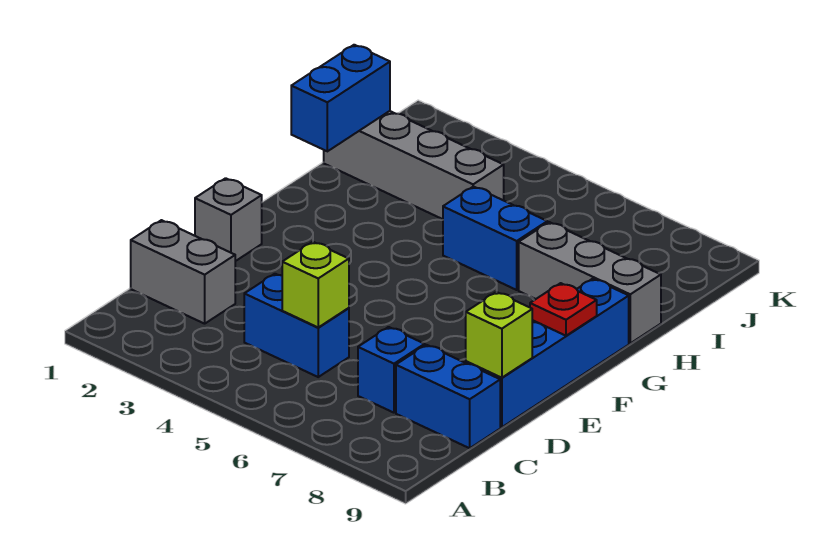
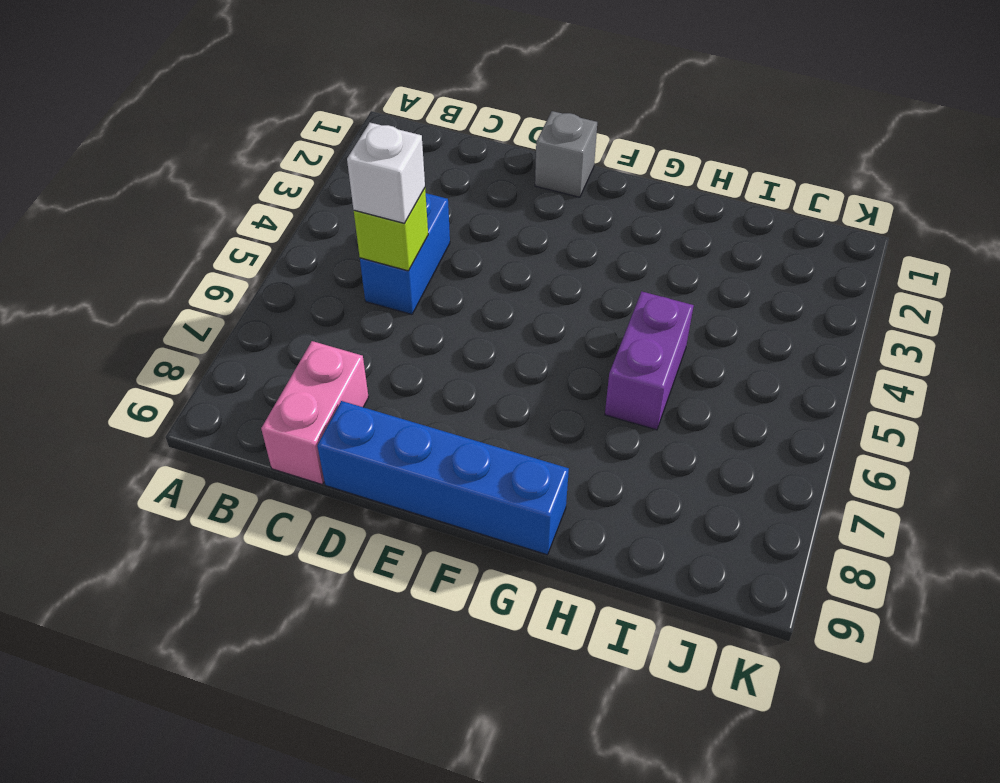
white 1x1 brick [347,123,425,223] -> none
pink 1x2 brick [261,341,369,485] -> blue 1x2 brick [396,345,500,448]
purple 1x2 brick [605,291,694,430] -> blue 1x2 brick [443,187,547,290]
none -> grey 1x2 brick [131,220,235,324]
none -> blue 1x1 brick [358,327,425,413]
none -> grey 1x3 brick [519,222,661,343]

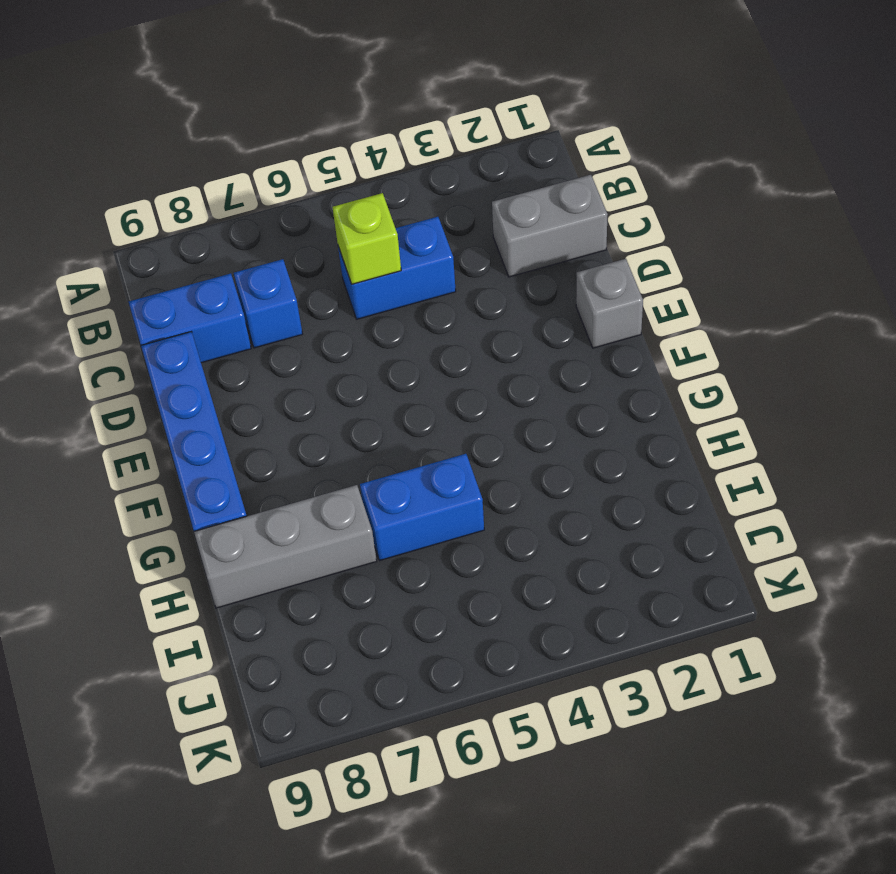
none -> grey 1x4 brick [324,111,504,219]
none -> lime 1x1 brick [466,292,532,378]
none -> red 1x1 plate [530,283,597,336]

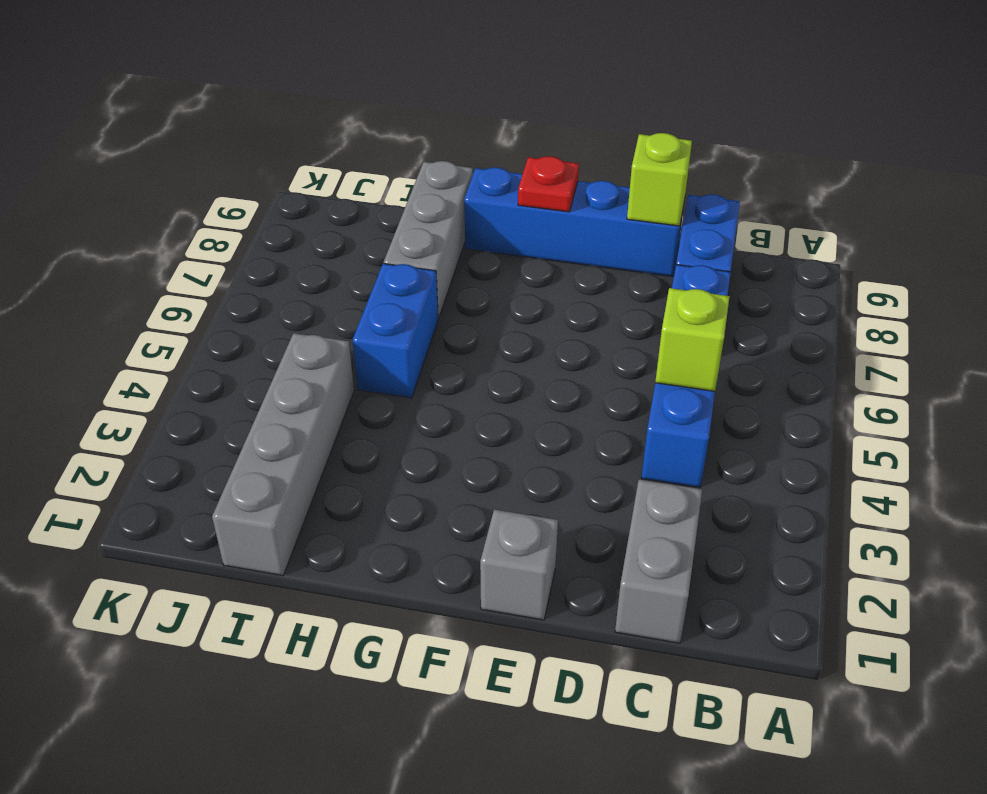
none -> blue 1x2 brick [291,45,390,151]

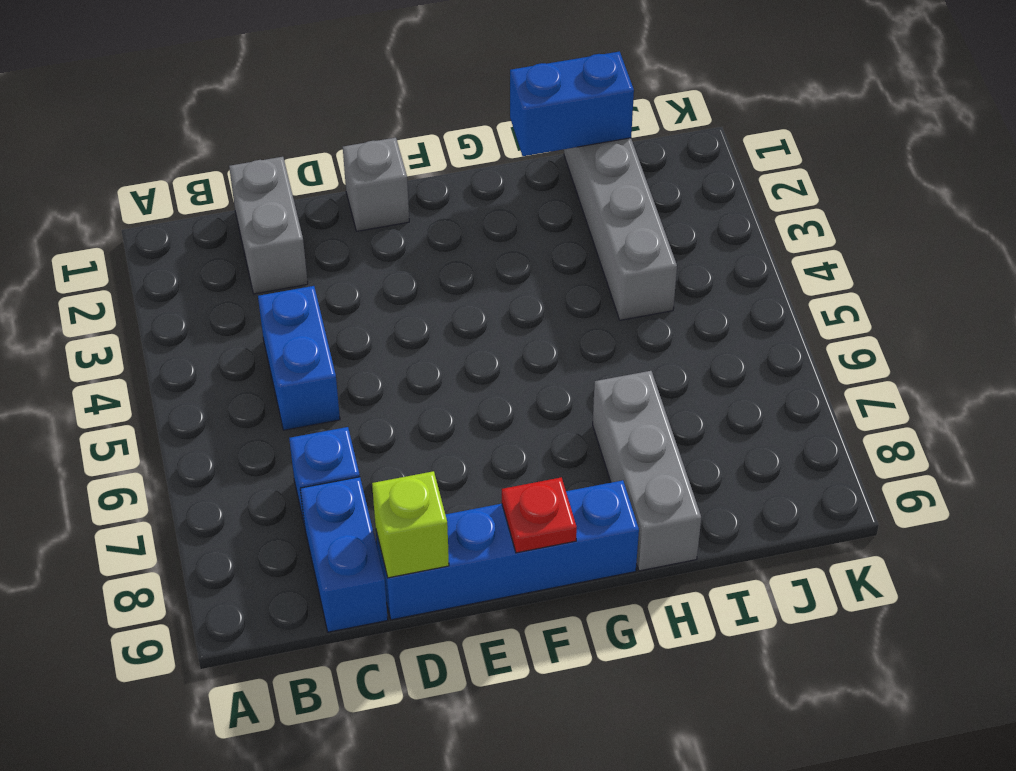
none -> blue 1x2 brick [443,187,547,290]
none -> lime 1x1 brick [282,242,349,327]

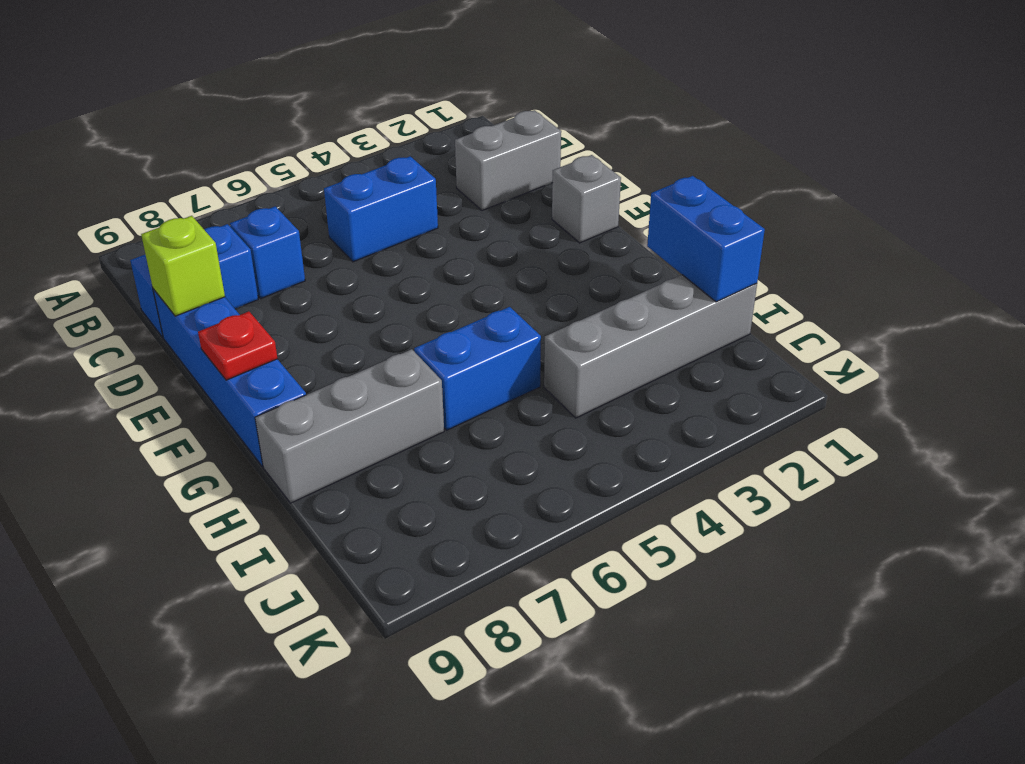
none -> lime 1x1 brick [282,242,349,327]

